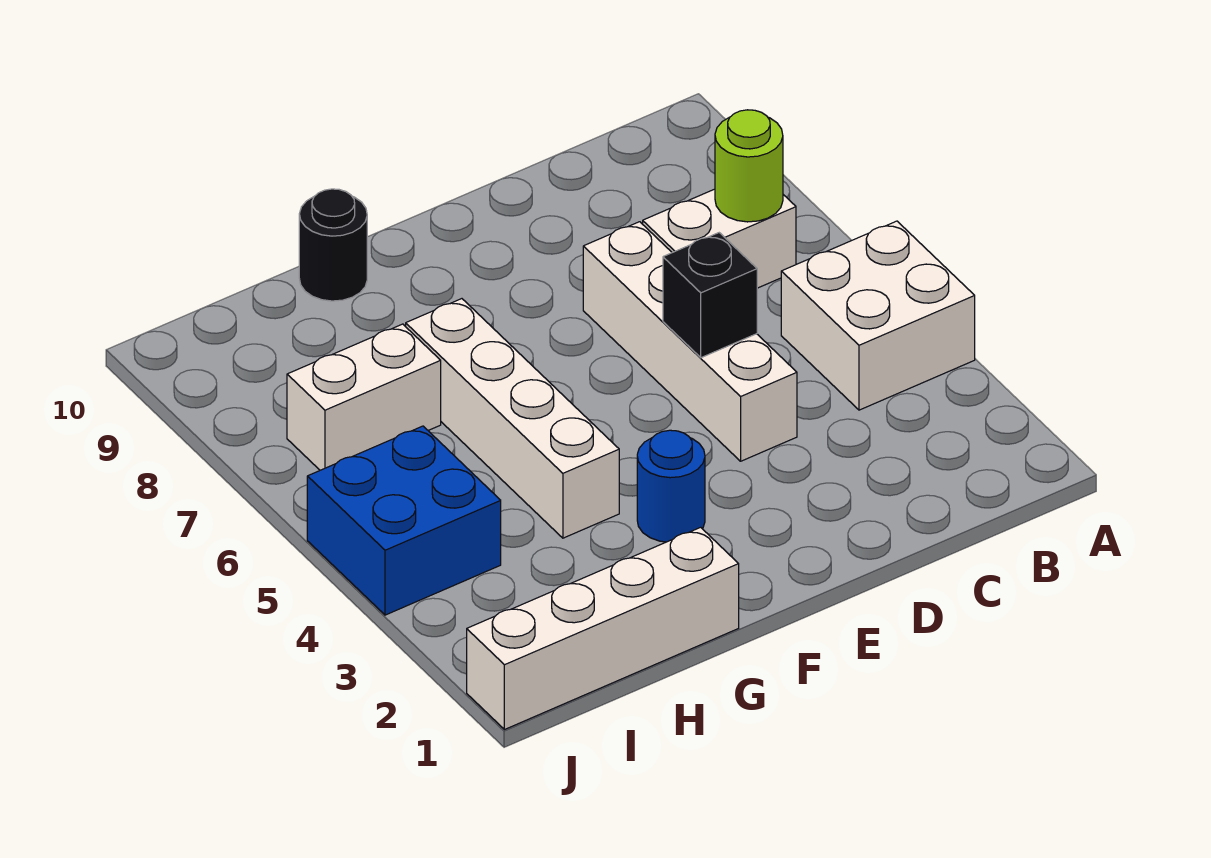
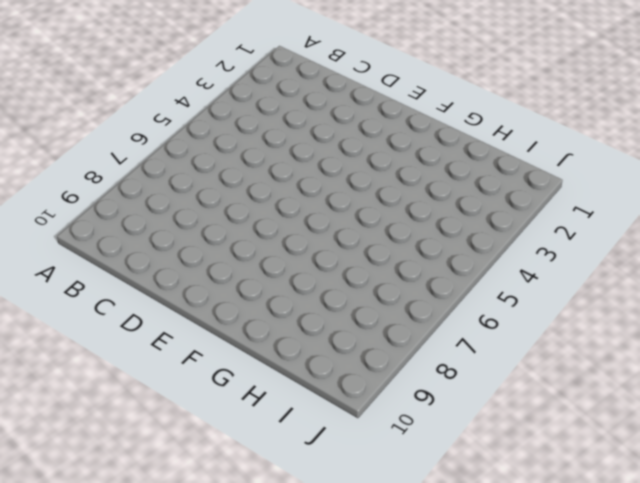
none -> white 2x2 brick [781,221,975,410]
none -> white 1x2 brick [643,189,796,288]

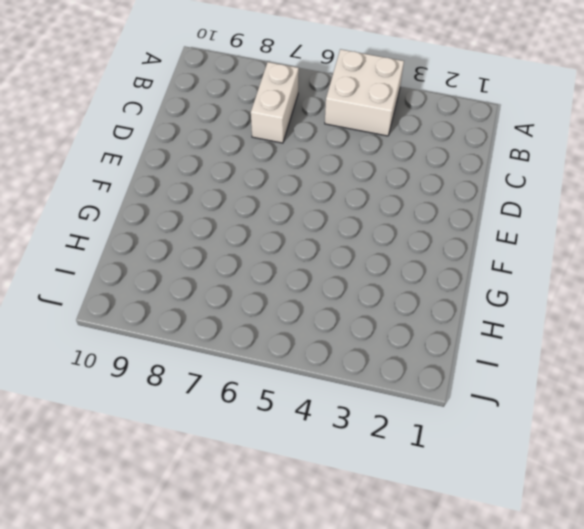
none -> white 1x4 brick [583,222,797,461]
none -> blue 1x1 round brick [637,430,705,542]

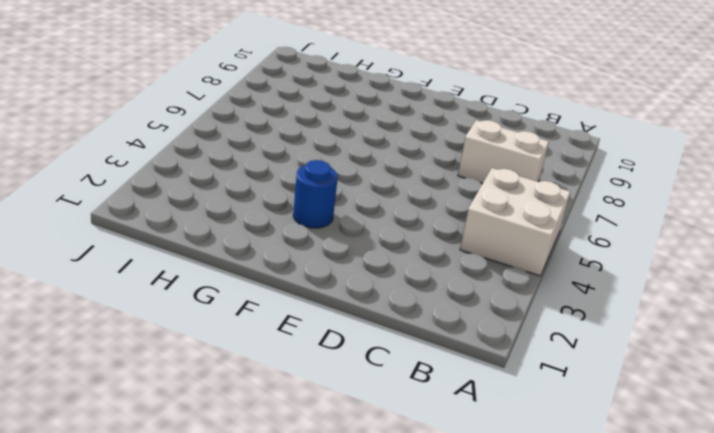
none -> white 1x4 brick [583,222,797,461]
none -> white 1x4 brick [467,527,739,730]

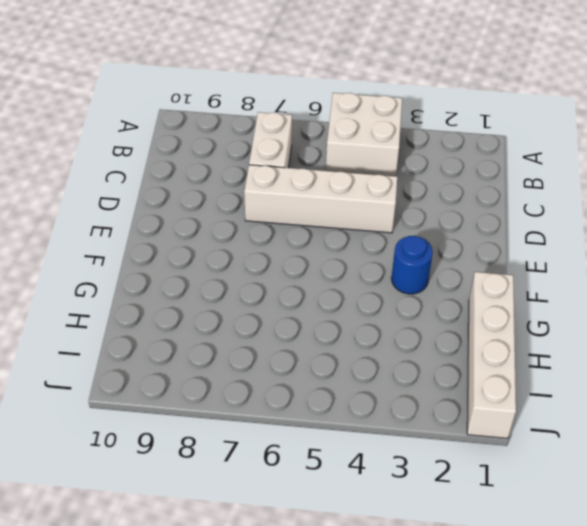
none -> white 1x4 brick [406,299,619,538]
none -> black 1x1 round brick [299,189,367,301]

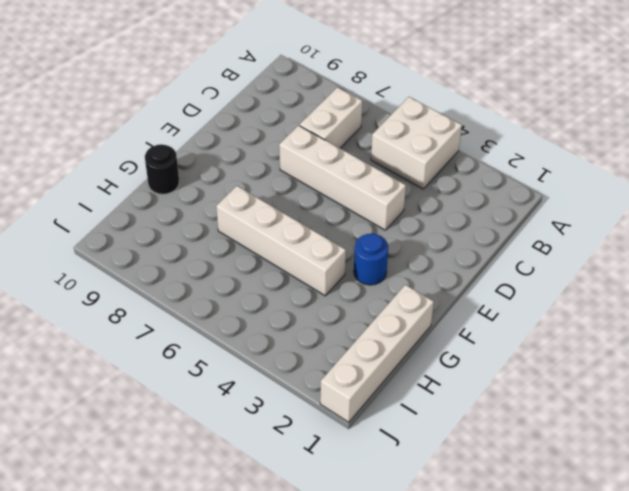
none -> white 1x2 brick [287,324,441,470]
none -> blue 2x2 brick [307,426,501,615]

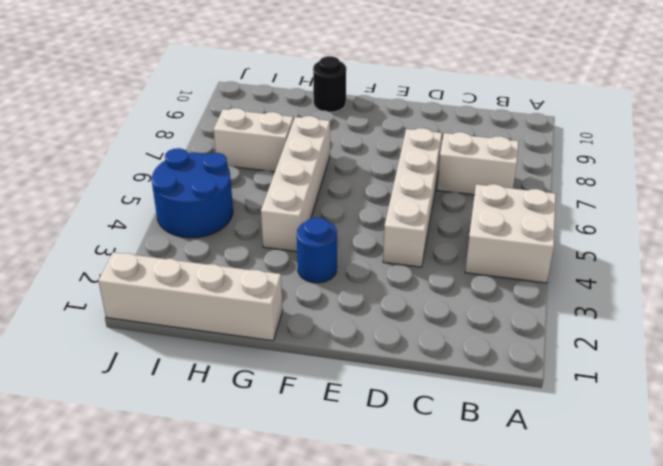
blue 2x2 round brick [152,148,233,238] -> blue 2x2 brick [307,426,501,615]
none -> lime 1x1 round brick [715,110,783,222]
none -> black 1x1 brick [663,233,757,358]

